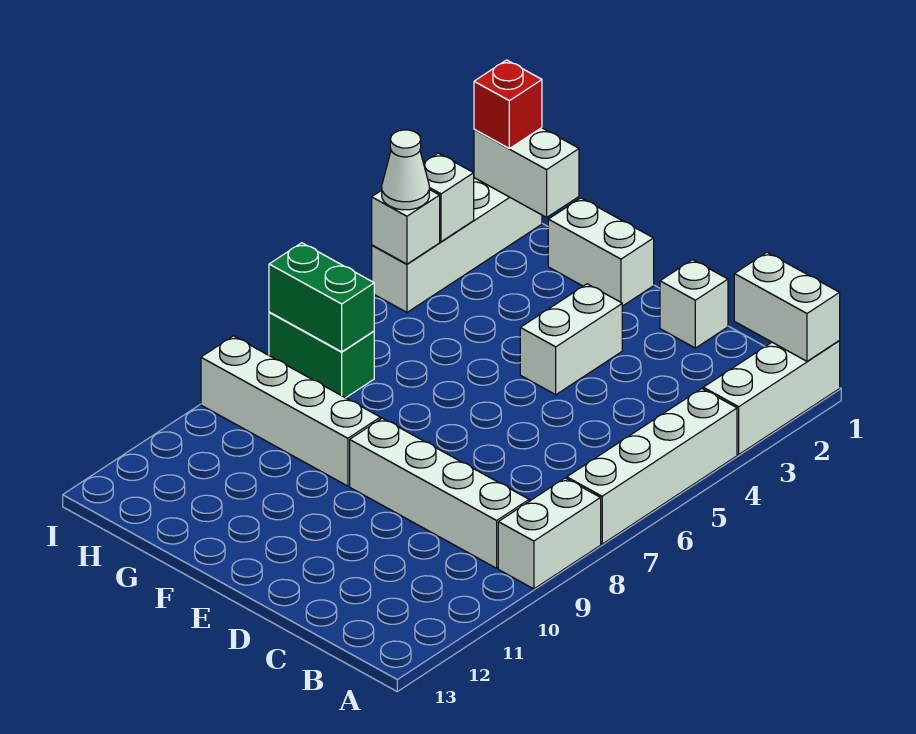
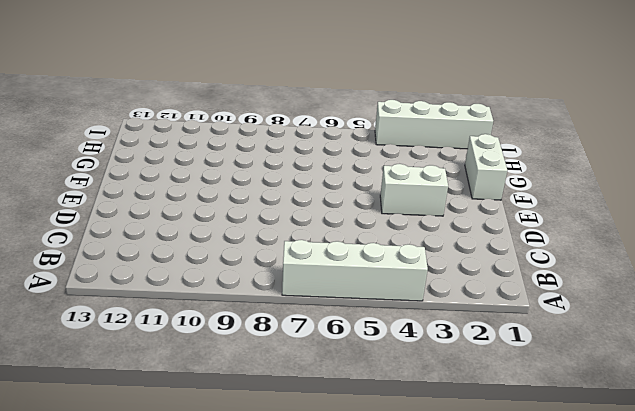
none -> white 1x3 brick [703,341,840,454]
none -> white 1x2 brick [498,478,601,589]
none -> white 1x4 brick [350,418,529,568]

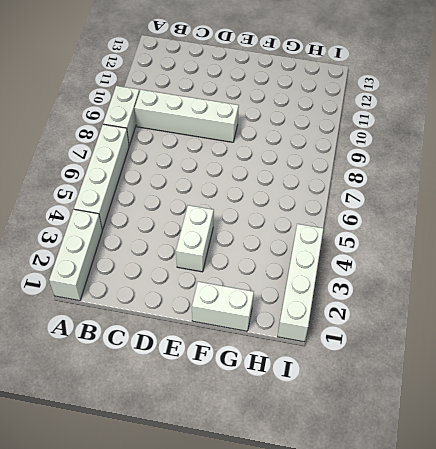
none -> white 1x1 brick [660,260,728,348]
none -> white 1x4 brick [201,336,380,486]
none -> green 1x2 brick [269,312,374,398]

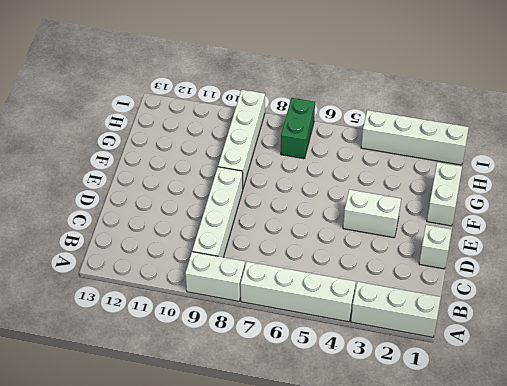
none -> white 1x2 brick [734,253,840,361]
none -> white 1x2 brick [474,128,579,217]
none -> green 1x2 brick [269,243,374,352]

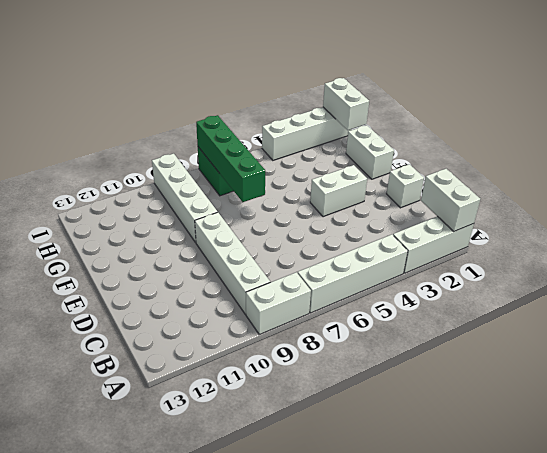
green 1x4 brick [196,115,265,202] -> green 1x2 brick [269,243,374,352]
none -> white 1x1 brick [424,153,474,242]
none -> white 1x1 brick [372,190,440,264]
none -> red 1x1 brick [474,60,542,148]

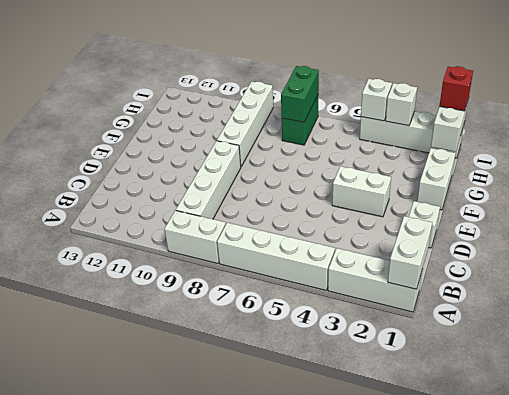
none -> white 1x1 cone [382,130,429,210]

